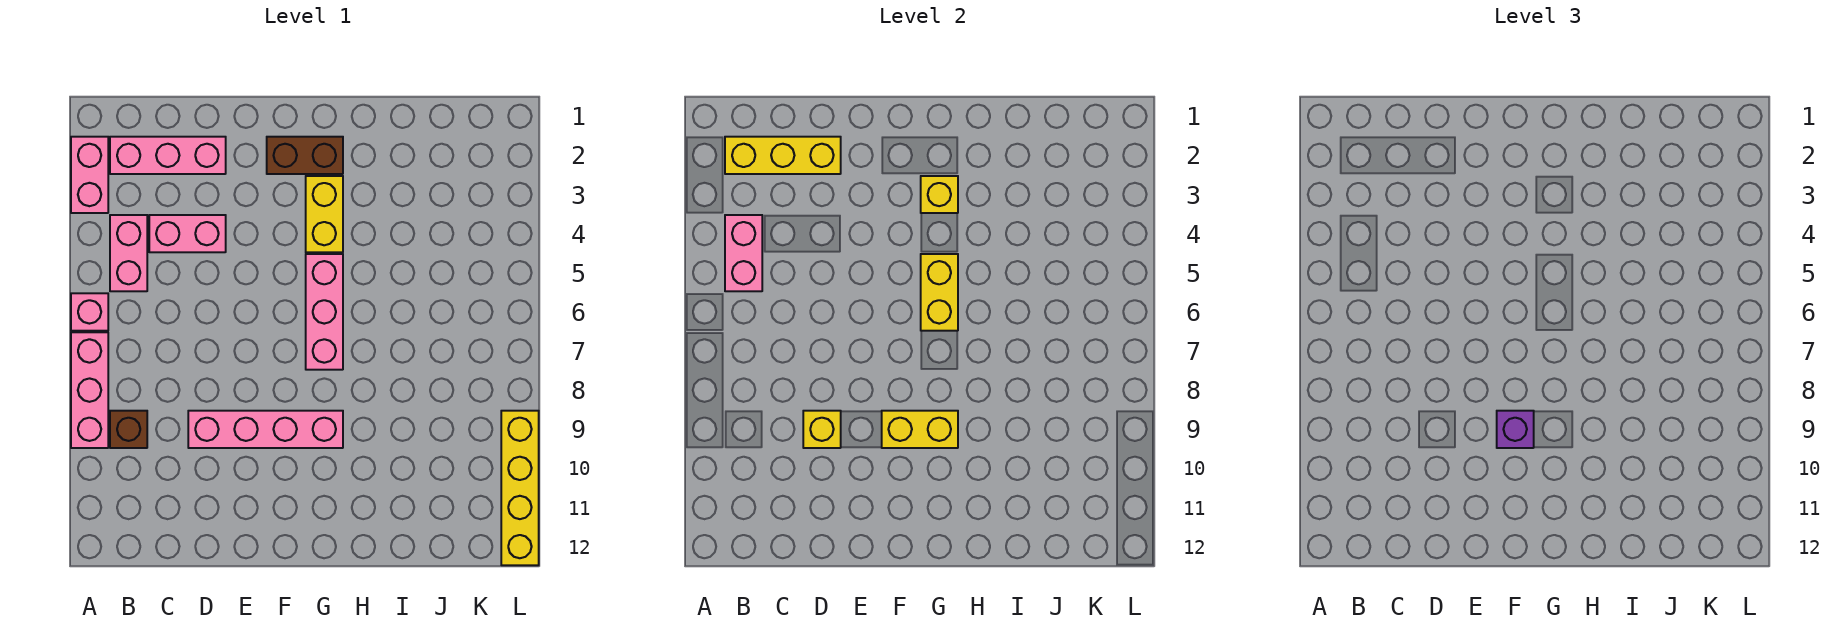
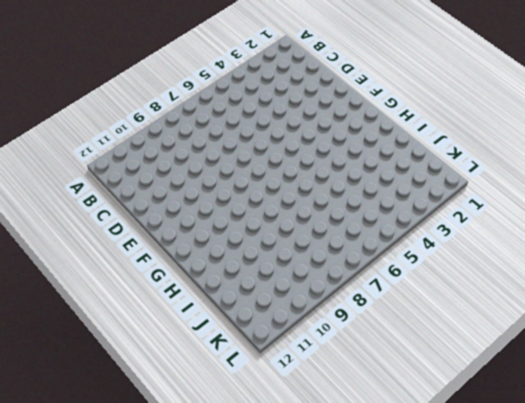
none -> pink 1x2 brick [71,137,108,213]
none -> pink 1x1 brick [71,293,108,331]
none -> pink 1x3 brick [71,332,108,448]

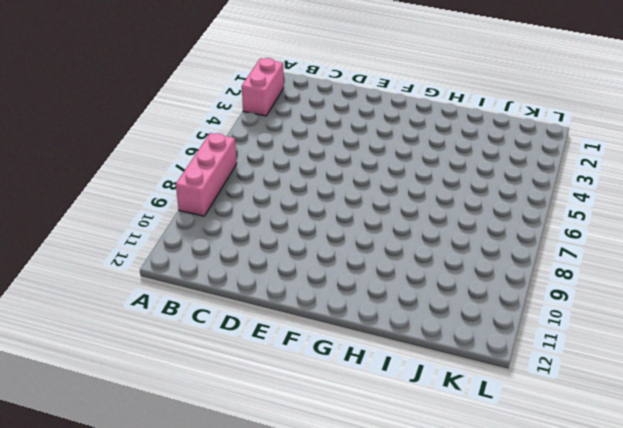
none -> pink 1x1 brick [71,293,108,331]
none -> pink 1x3 brick [110,137,226,174]
none -> pink 1x2 brick [110,215,147,291]

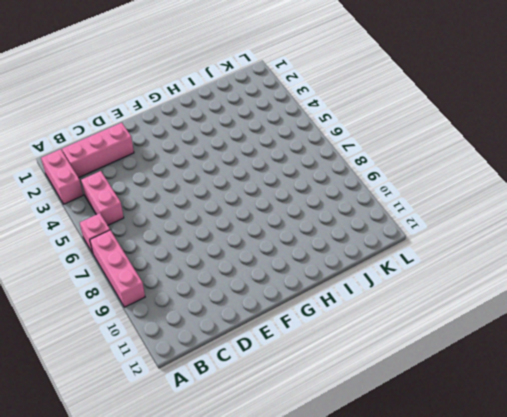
none -> brown 1x1 brick [110,411,147,448]
none -> pink 1x2 brick [149,215,226,252]
none -> pink 1x4 brick [188,411,343,448]

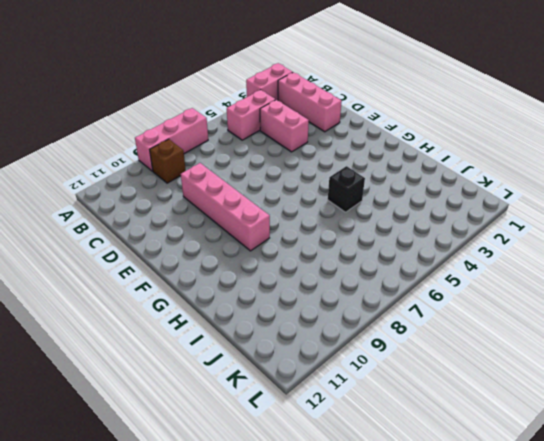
black 1x1 brick [328,166,365,212] -> none
none -> pink 1x1 brick [71,293,108,331]
none -> brown 1x2 brick [267,137,343,174]
none -> yellow 1x2 brick [306,176,343,252]

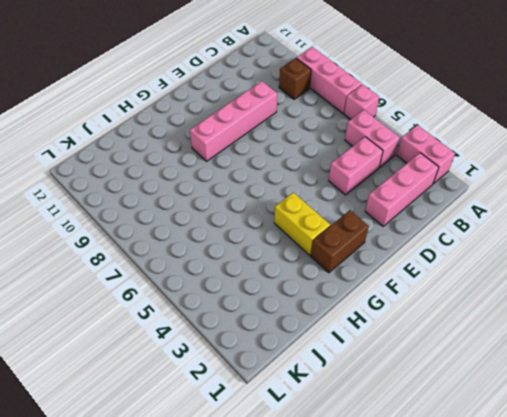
none -> pink 1x3 brick [306,254,343,370]
none -> yellow 1x4 brick [501,411,539,565]
none -> yellow 1x3 brick [725,137,841,174]

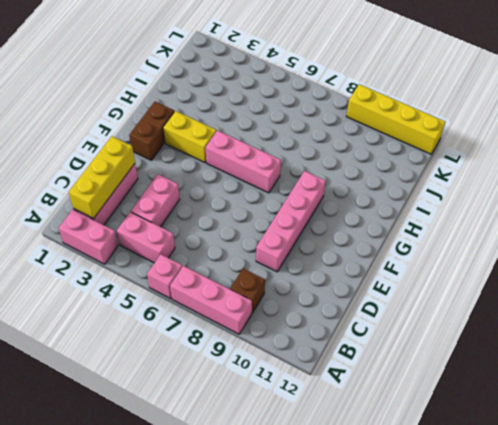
none -> pink 1x2 brick [725,215,762,291]
none -> yellow 1x1 brick [803,411,841,448]
none -> yellow 1x2 brick [882,411,958,448]

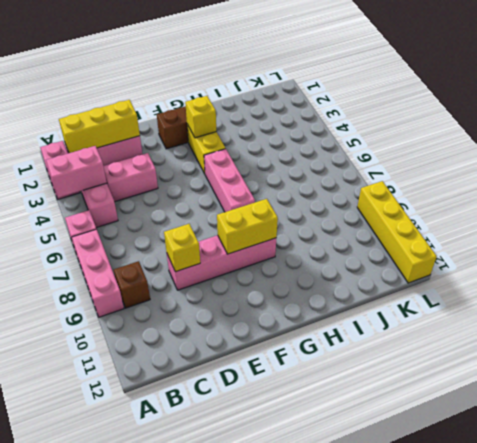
pink 1x2 brick [46,146,107,198] -> pink 1x2 brick turned to [725,215,762,291]
none -> yellow 1x2 brick [921,254,958,331]
none -> purple 1x1 brick [1497,411,1534,448]

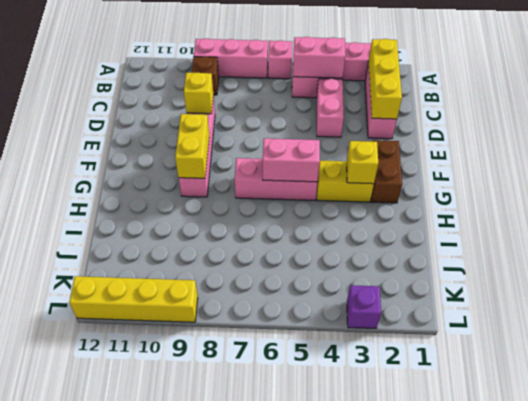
pink 1x2 brick [263,138,320,182] -> yellow 1x2 brick [921,254,958,331]
purple 1x1 brick [347,285,381,329] -> purple 1x1 brick moved to [1497,411,1534,448]

